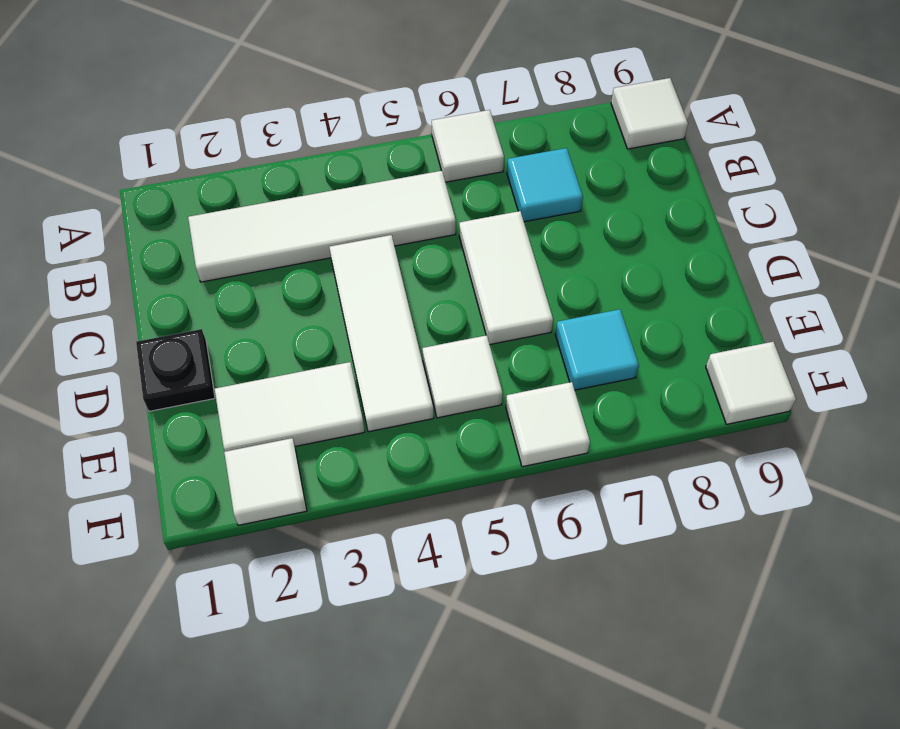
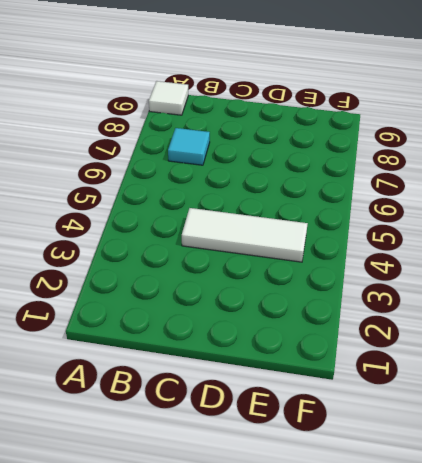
none -> white 1x1 tile [432,110,504,182]
none -> white 1x4 tile [188,171,456,282]
none -> white 1x2 tile [459,211,553,345]

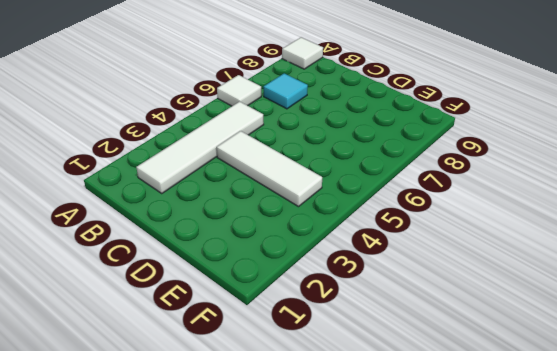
none -> white 1x2 tile [459,211,553,345]
none -> black 1x1 plate [136,329,215,411]
none -> white 1x2 tile [215,362,365,452]

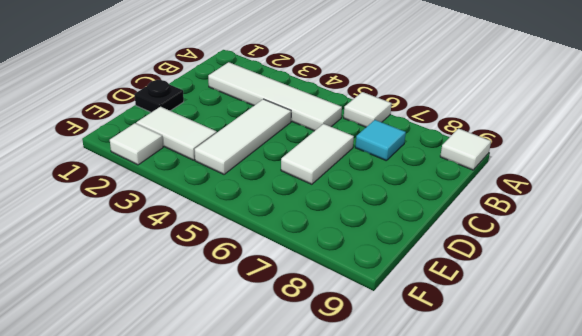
none -> white 1x1 tile [422,335,503,418]
none -> cyan 1x1 tile [555,309,639,390]
none -> white 1x1 tile [506,382,590,467]

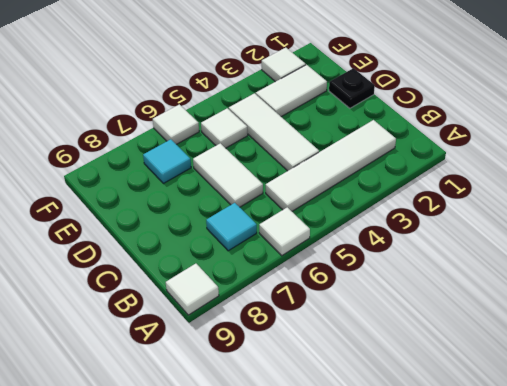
none -> white 1x1 tile [706,342,796,424]

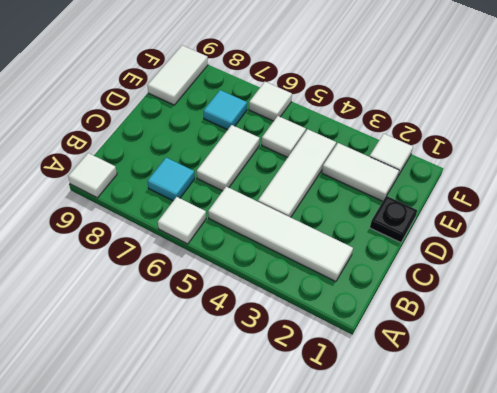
white 1x2 tile [148,45,208,105] -> white 1x1 tile [706,342,796,424]

